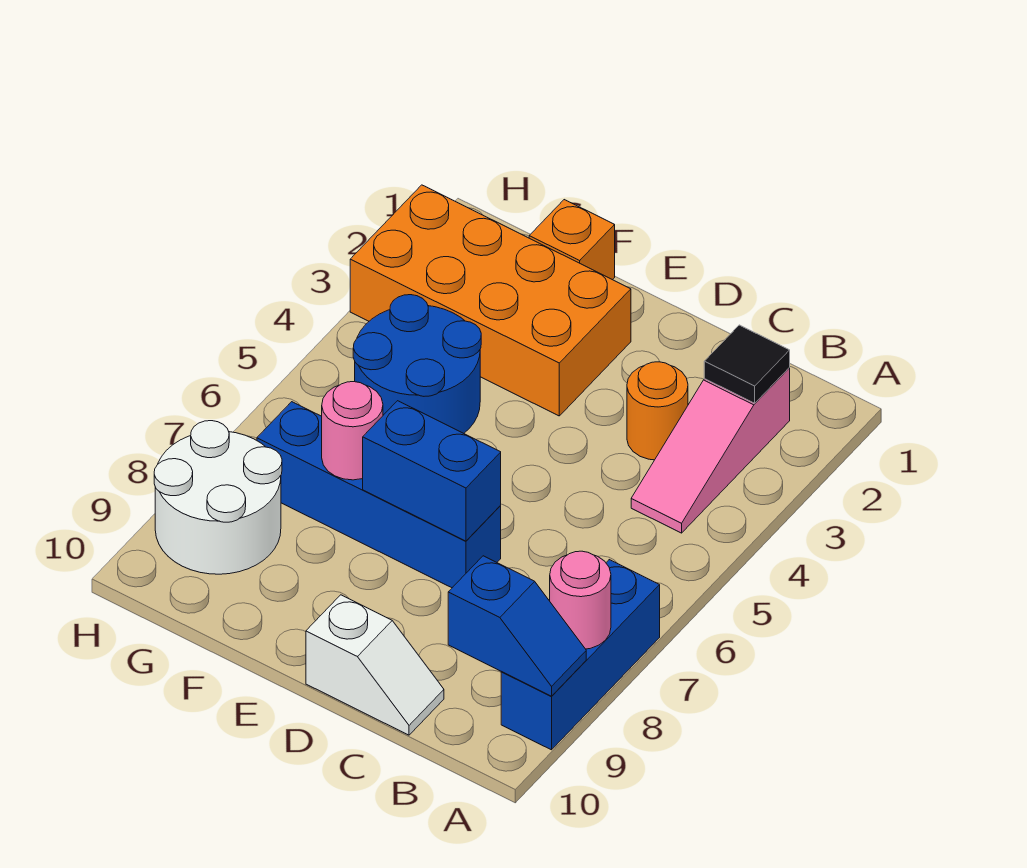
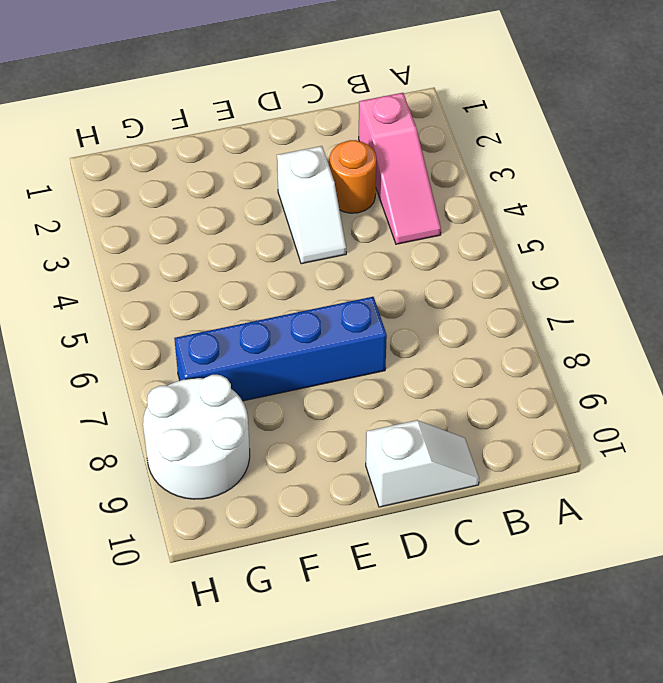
white 1x2 slope [277,146,346,264] -> none
none -> blue 1x3 brick [501,560,660,750]
none -> orange 2x4 brick [350,185,631,416]
none -> orange 1x1 brick [529,200,615,280]

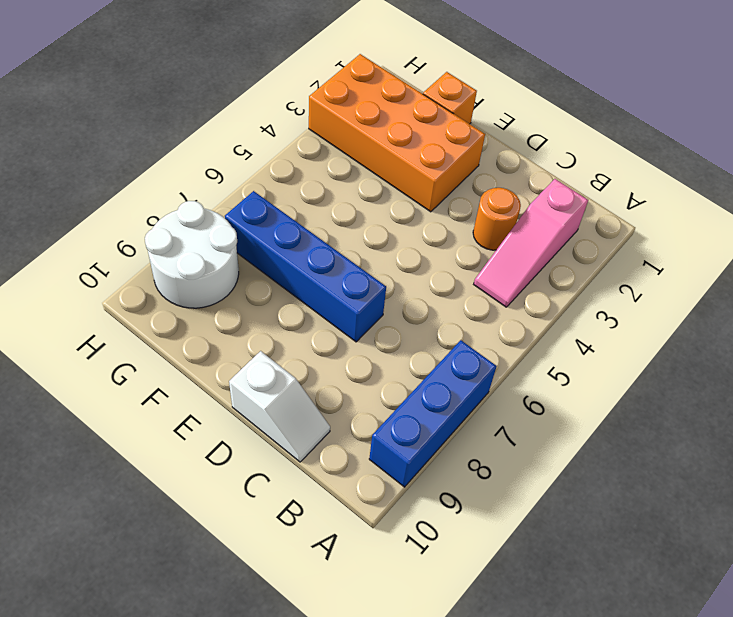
none -> blue 2x2 round brick [353,295,481,433]
none -> pink 1x1 round brick [550,551,611,649]
none -> blue 1x2 slope [448,556,586,696]

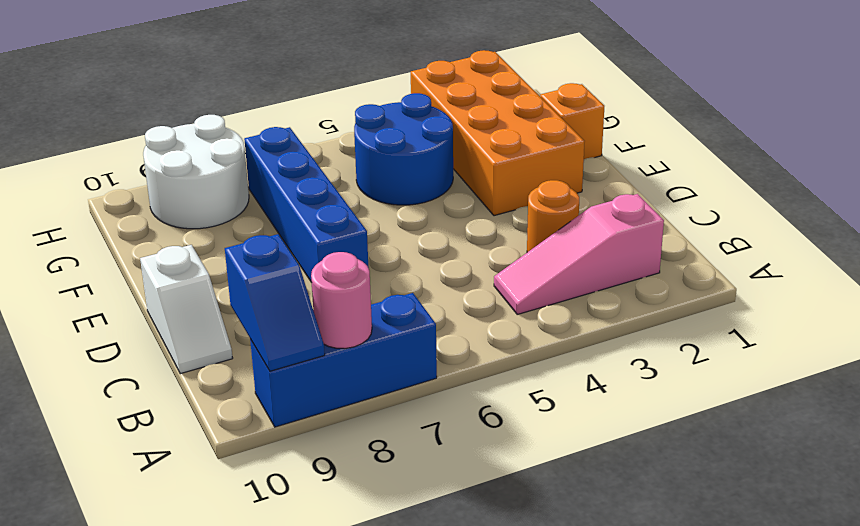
none -> black 1x1 tile [704,325,790,403]
none -> blue 1x2 brick [363,401,501,541]
none -> pink 1x1 round brick [322,382,383,480]

